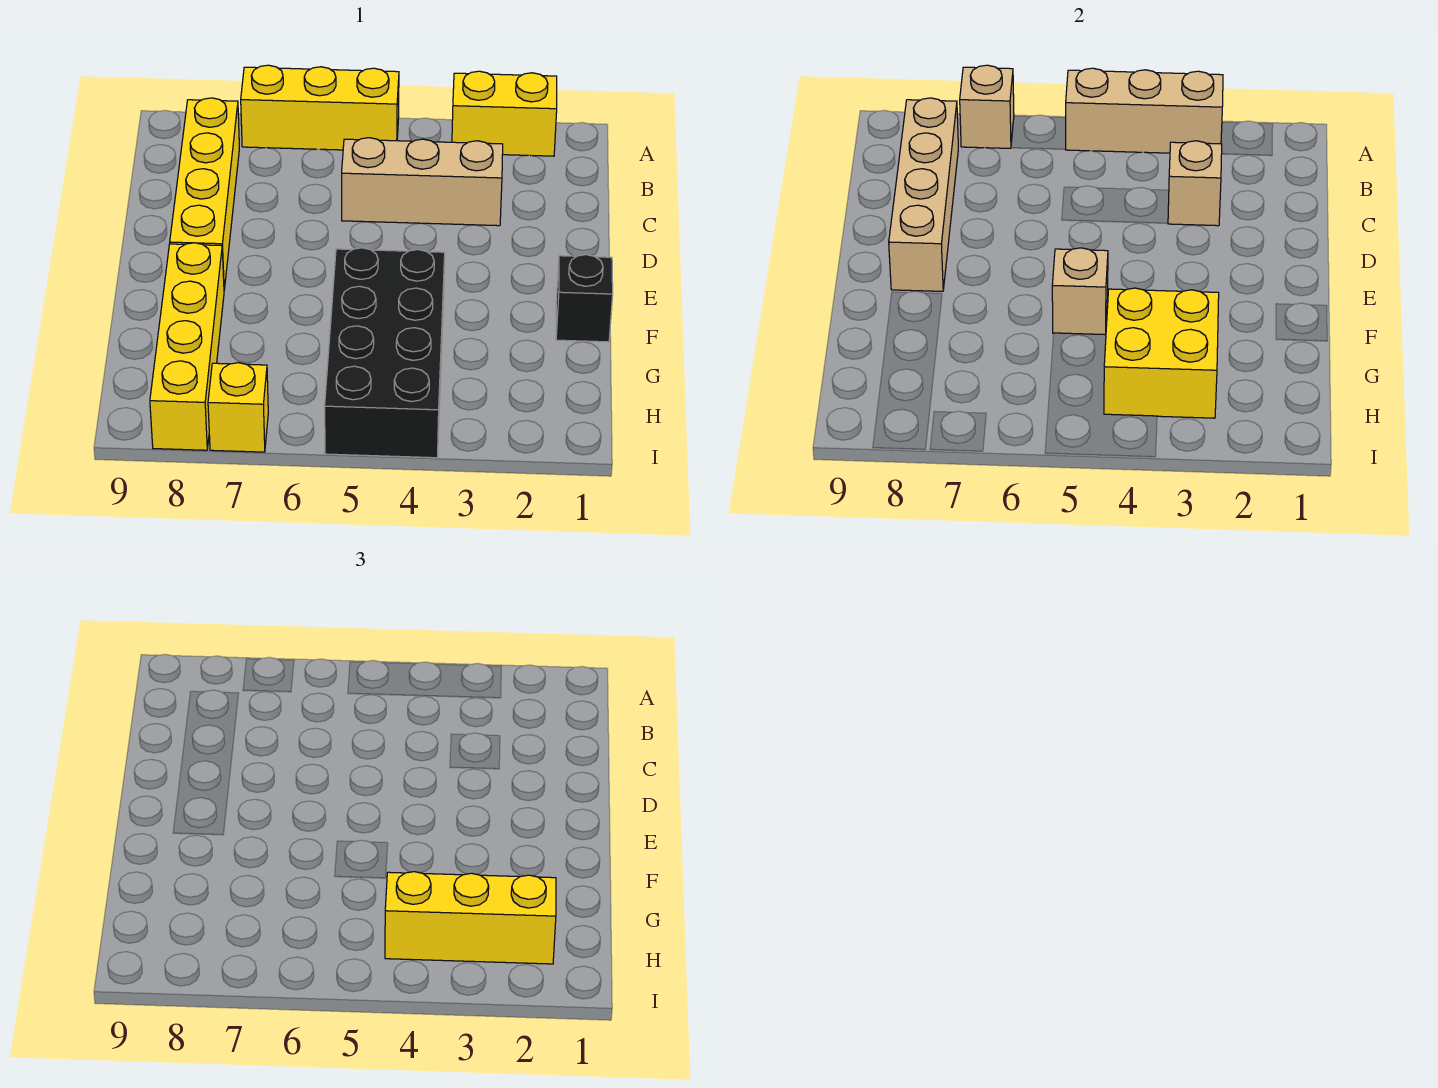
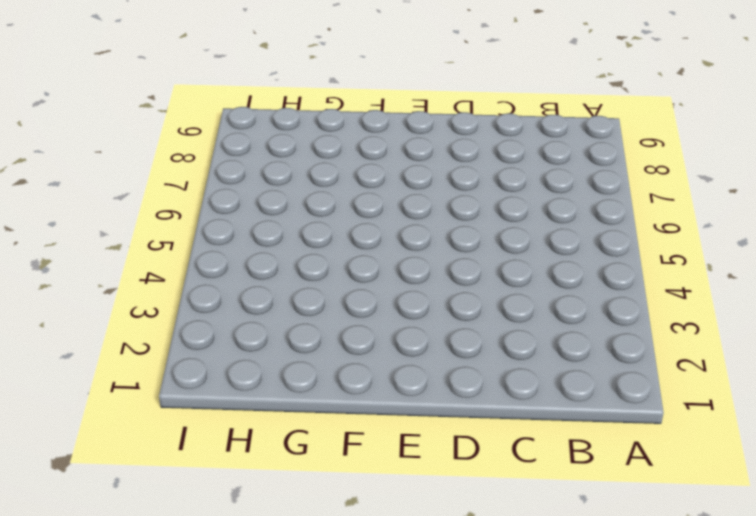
none -> yellow 1x2 brick [452,71,557,156]
none -> yellow 1x3 brick [241,65,399,150]
none -> yellow 1x4 brick [170,98,239,289]

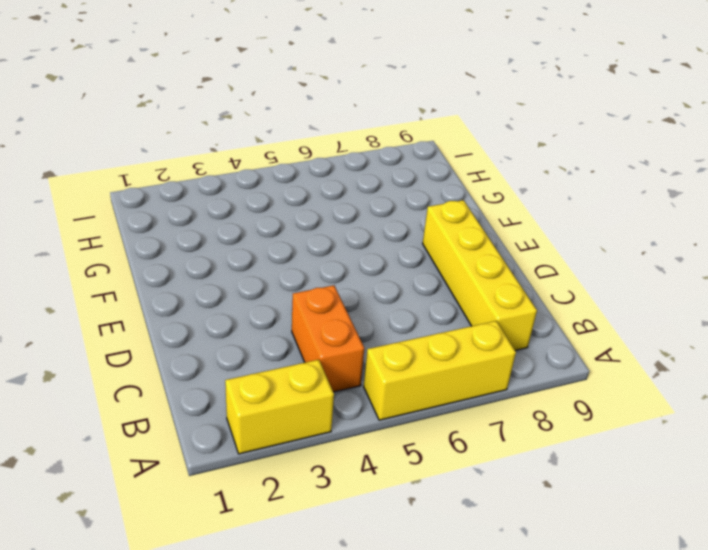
orange 1x2 brick [292,285,364,392] -> tan 1x3 brick [342,138,503,226]
none -> black 1x1 brick [556,255,613,342]
none -> black 2x4 brick [325,248,445,458]
none -> yellow 1x4 brick [150,243,224,450]

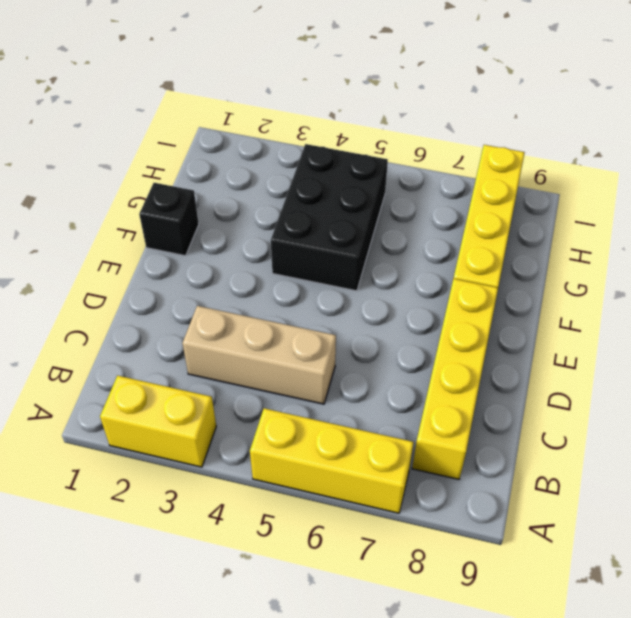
black 2x3 brick [271,144,388,291] -> black 2x4 brick [325,248,445,458]
none -> yellow 1x1 brick [208,363,268,452]
none -> tan 1x3 brick [1066,68,1223,153]
none -> tan 1x1 brick [960,65,1014,148]

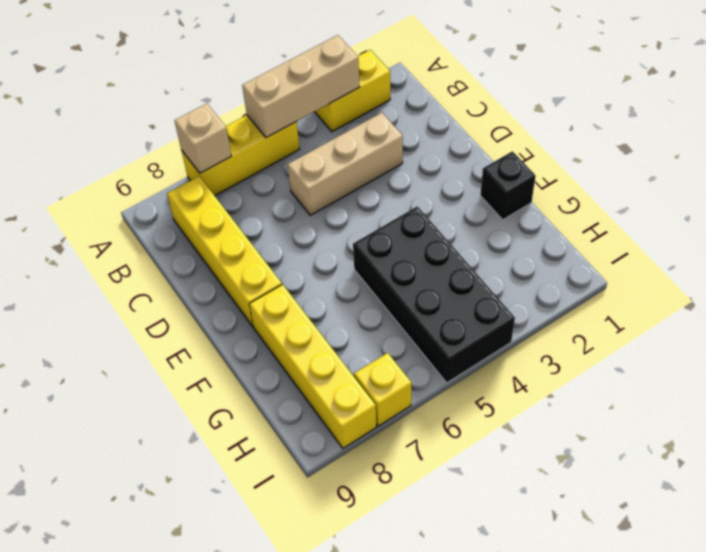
none -> tan 1x4 brick [889,98,958,291]
none -> tan 1x1 brick [1168,141,1222,226]
none -> tan 1x1 brick [1052,248,1108,335]

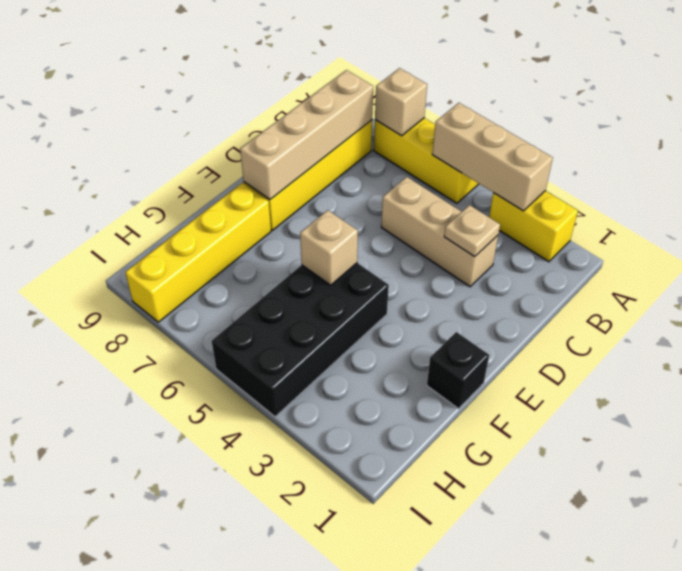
tan 1x1 plate [444,205,500,257] -> tan 1x1 brick [1168,141,1222,226]
none -> yellow 1x1 brick [208,363,268,452]
none -> yellow 2x2 brick [1104,288,1219,418]
none -> yellow 1x3 brick [385,872,556,964]

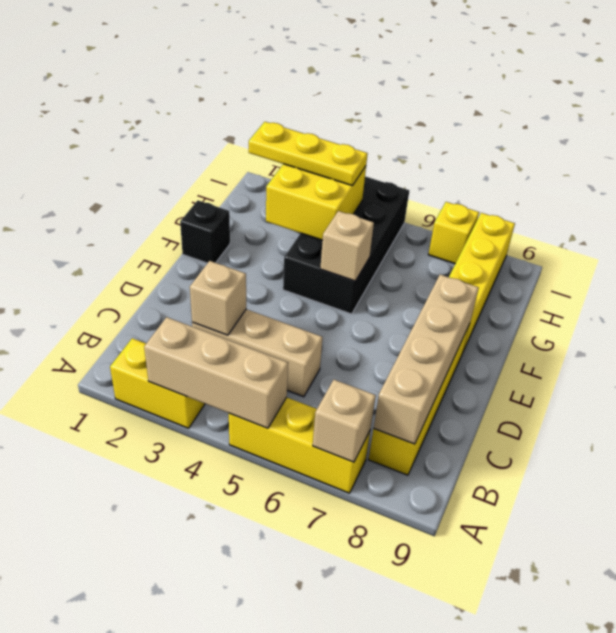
yellow 1x3 plate [249,122,368,186] -> yellow 1x3 brick [385,872,556,964]

